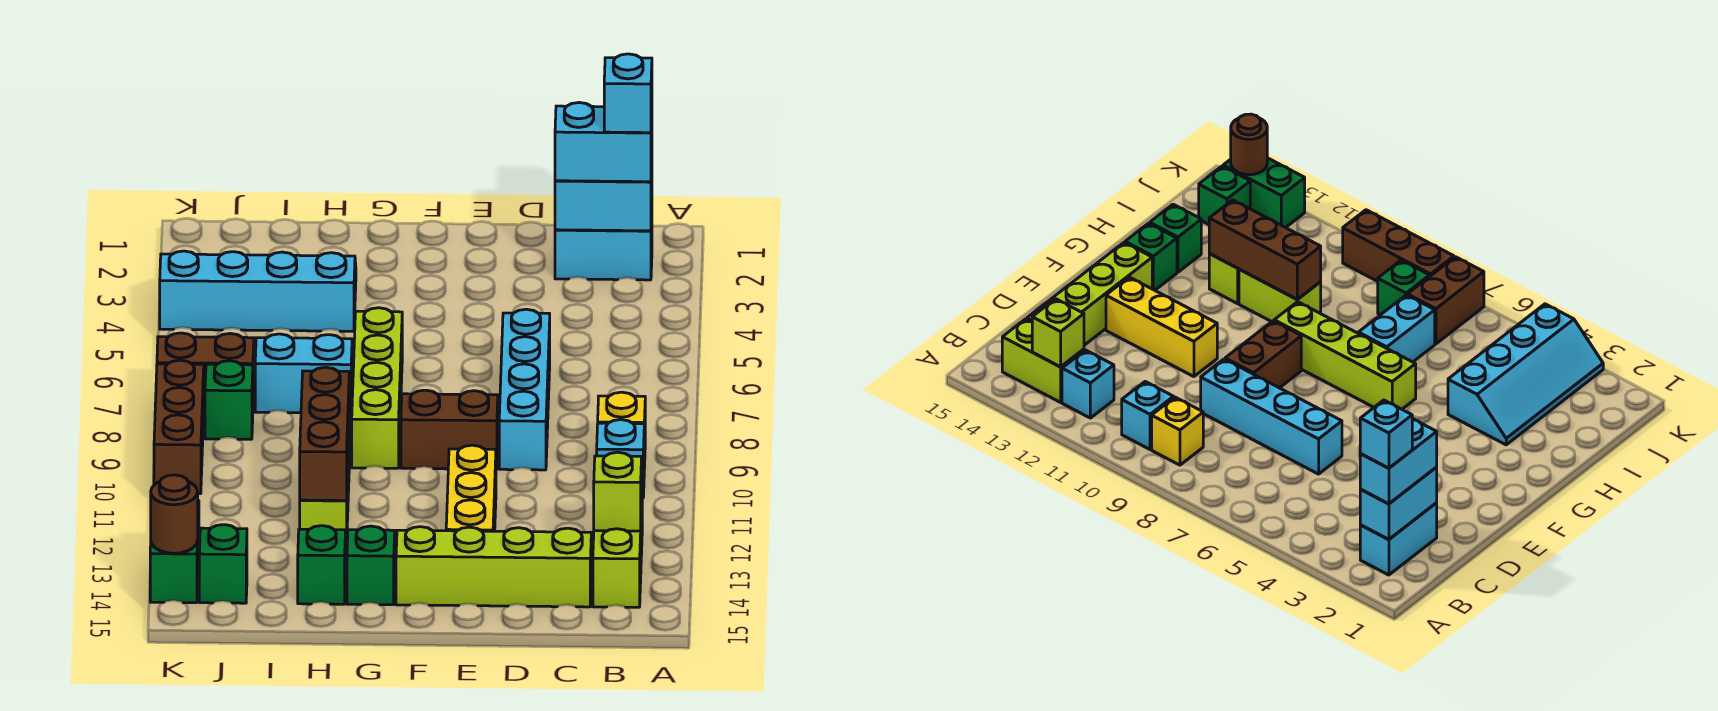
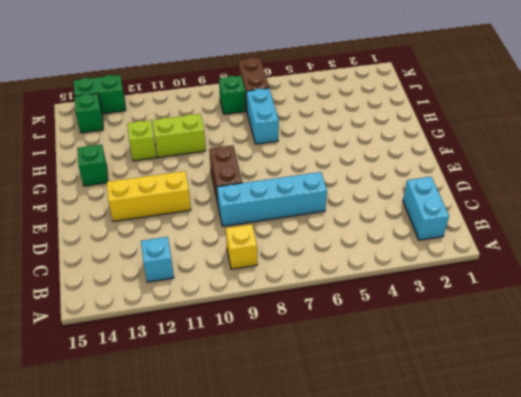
none -> cyan 1x1 brick [597,420,644,498]
none -> lime 1x2 brick [593,507,642,607]
none -> lime 1x4 brick [396,527,591,607]

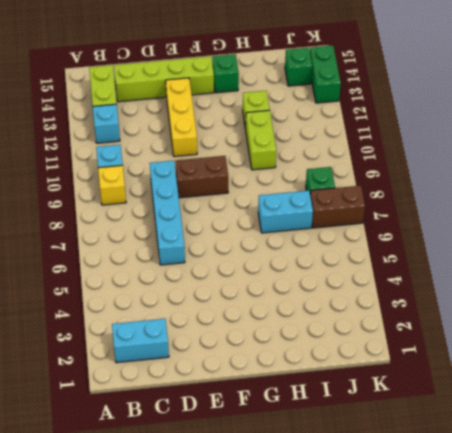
none -> lime 1x4 brick [352,308,402,468]
none -> cyan 2x4 slope [160,251,356,331]
none -> green 1x1 brick [298,526,346,604]

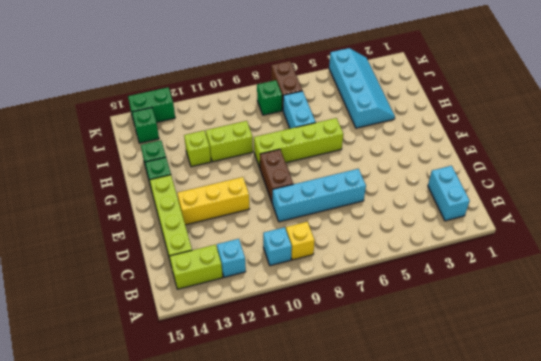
none -> brown 1x3 brick [154,360,204,494]
none -> cyan 1x2 brick [555,169,652,231]
none -> lime 1x1 brick [594,452,642,531]

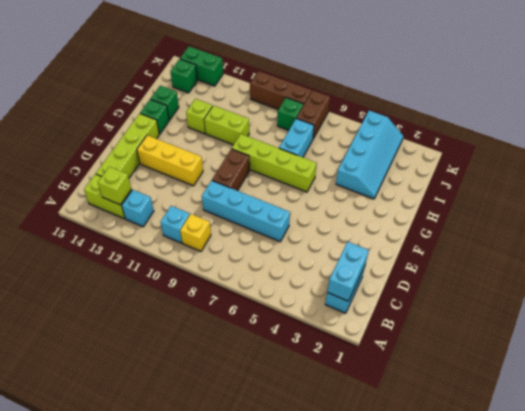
none -> brown 1x3 brick [300,367,349,501]
none -> brown 1x1 round brick [151,475,198,553]
none -> cyan 1x2 brick [555,103,652,182]

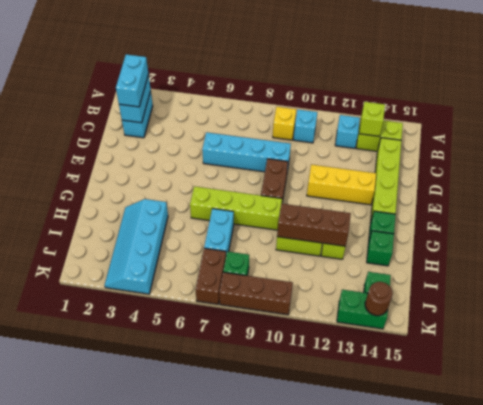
none -> cyan 1x1 brick [604,54,652,133]

